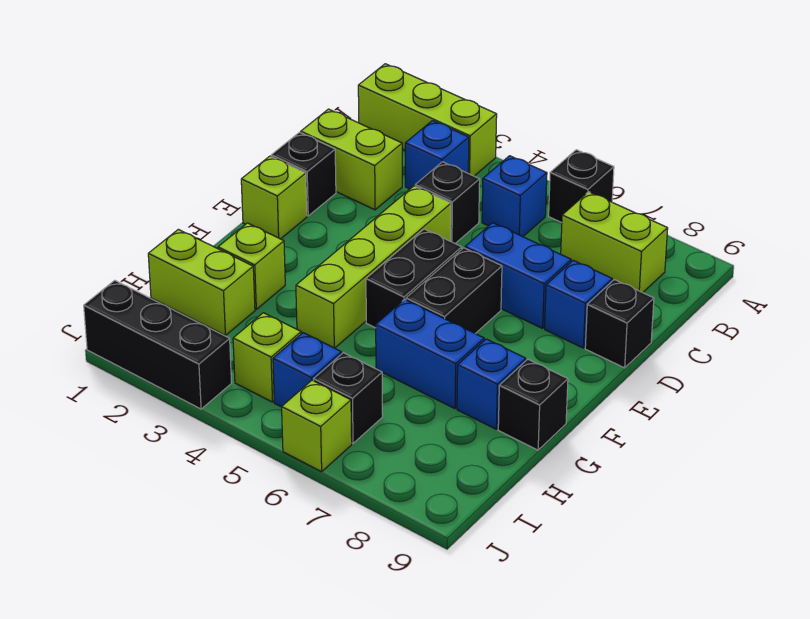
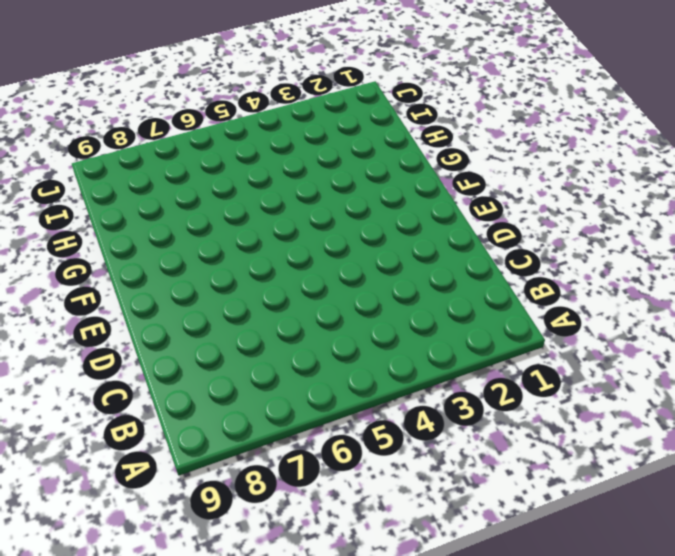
none -> lime 1x3 brick [358,64,497,176]
none -> black 1x1 brick [549,150,614,223]
none -> blue 1x1 brick [405,121,469,189]

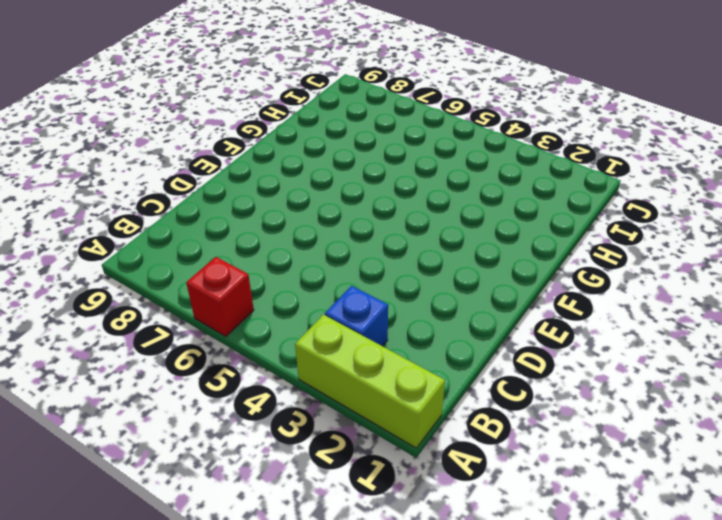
red 1x1 brick [186,257,254,337] -> black 1x1 brick [549,150,614,223]
none -> blue 1x1 brick [482,156,547,237]
none -> lime 1x2 brick [561,192,668,293]
none -> lime 1x2 brick [301,109,402,210]

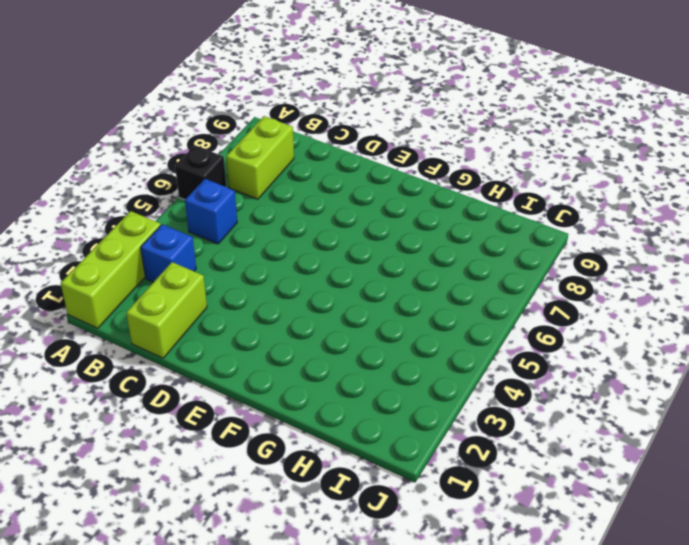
none -> black 1x1 brick [415,162,480,243]
none -> black 1x1 brick [271,132,336,216]
none -> lime 1x4 brick [296,186,451,348]

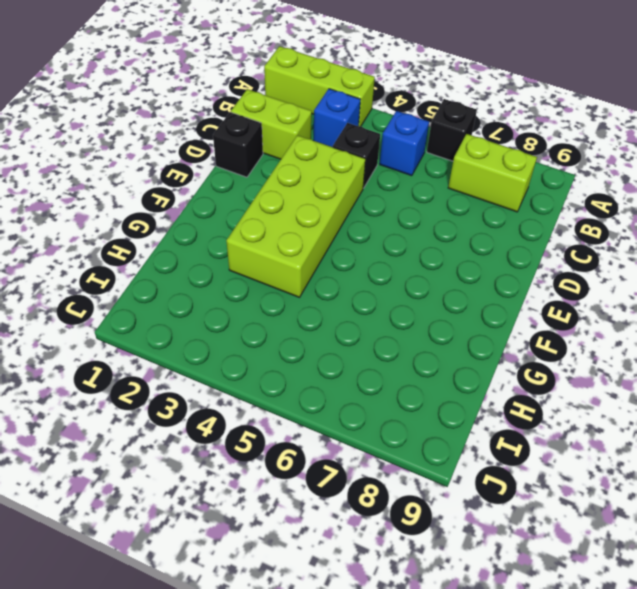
lime 2x4 brick [226,135,365,297] -> lime 1x4 brick [296,186,451,348]
none -> blue 1x2 brick [465,223,571,328]
none -> blue 1x1 brick [545,260,612,348]
none -> black 1x1 brick [585,280,654,368]

